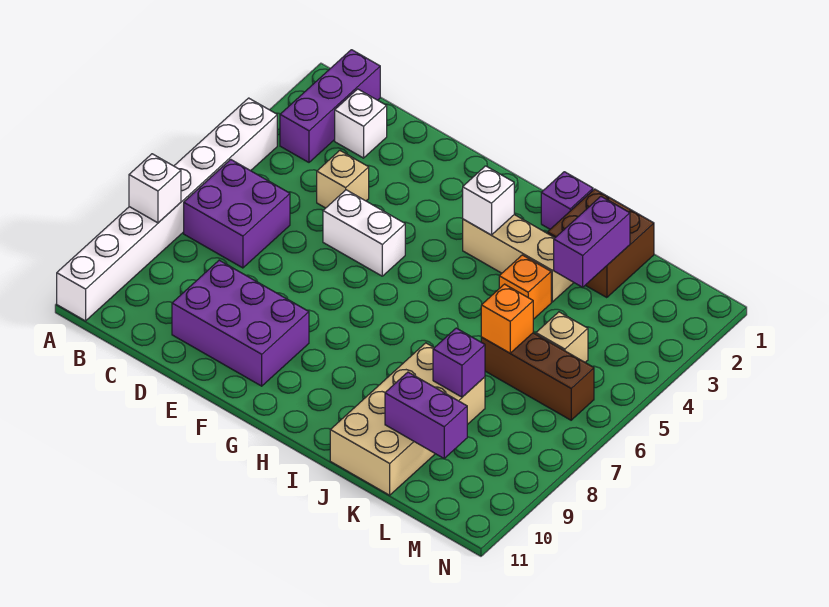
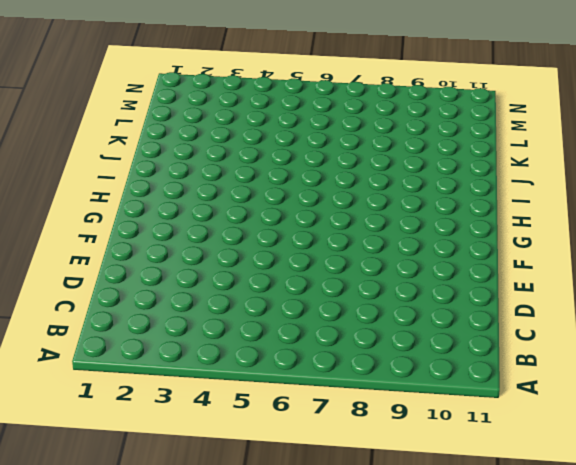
none -> white 1x8 brick [57,98,277,321]
none -> purple 1x3 brick [280,50,380,162]
none -> purple 2x2 brick [184,160,290,268]

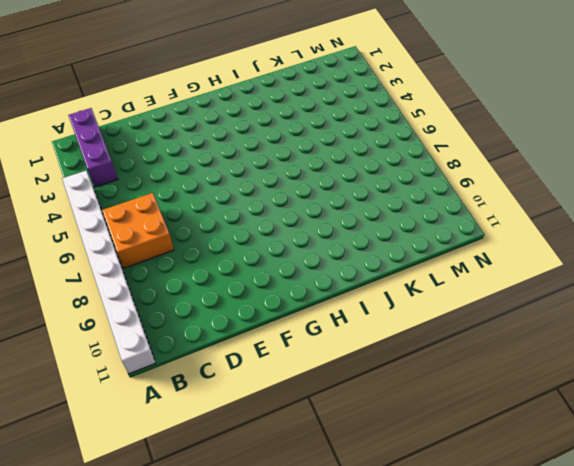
orange 2x2 brick [102,193,174,268] -> purple 2x2 brick [184,160,290,268]
none -> white 1x1 brick [335,89,387,158]
none -> tan 1x1 brick [317,151,369,208]
none -> purple 2x3 brick [172,260,309,386]

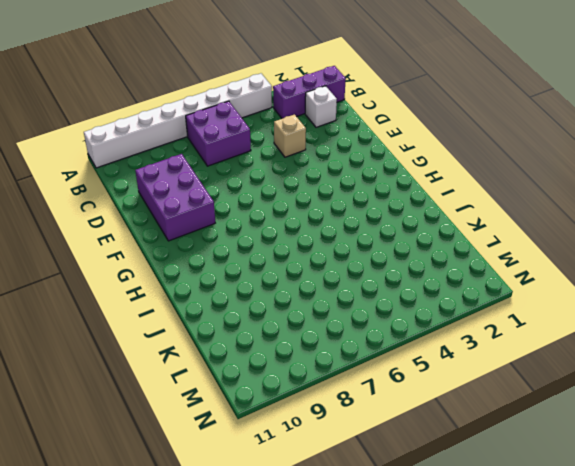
none -> white 1x2 brick [323,190,405,276]
none -> tan 1x3 brick [463,215,574,302]
none -> purple 1x1 brick [541,172,593,229]

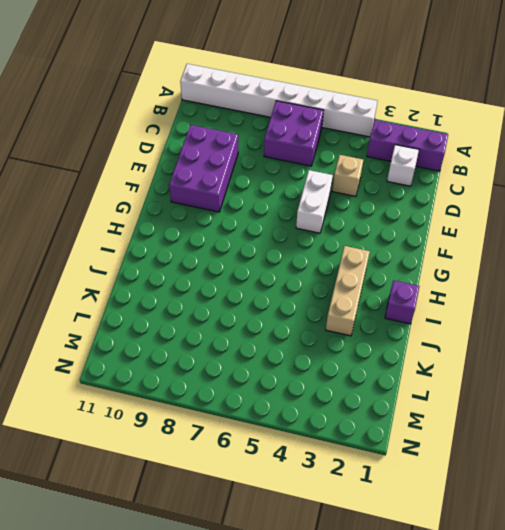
none -> brown 2x2 brick [548,189,654,298]
none -> orange 1x1 brick [499,255,551,319]
none -> tan 2x4 brick [330,343,485,495]

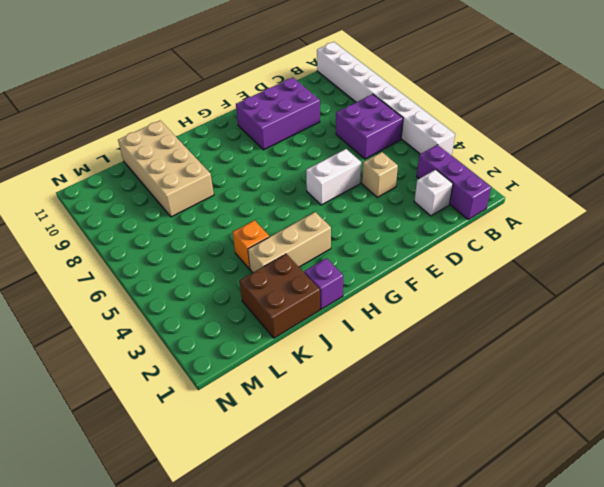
none -> brown 1x3 brick [481,333,594,420]
none -> tan 1x1 brick [536,312,588,362]
none -> white 1x1 brick [129,154,181,223]

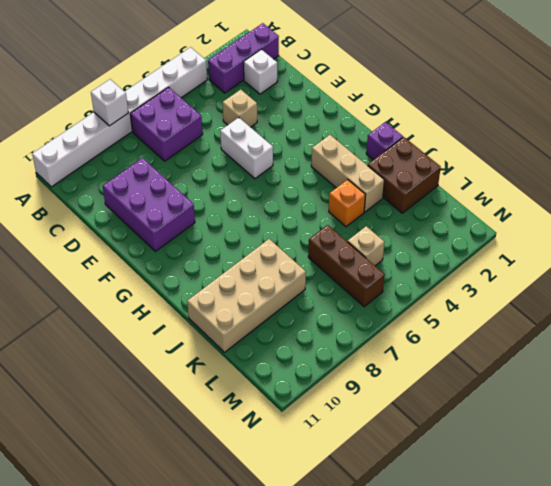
none -> white 1x1 brick [463,166,514,235]
none -> purple 1x2 brick [554,197,630,287]
none -> orange 1x1 brick [481,284,533,353]

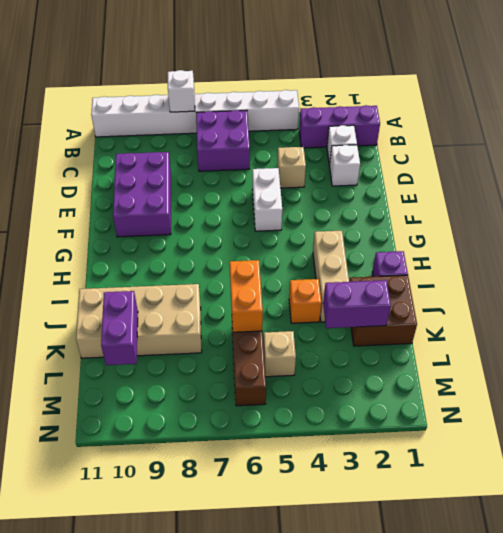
white 1x1 brick [329,145,360,186] -> white 1x1 brick moved to [463,166,514,235]
orange 1x2 brick [230,260,263,332] -> orange 1x1 brick [481,284,533,353]
none -> purple 1x1 brick [433,328,485,397]

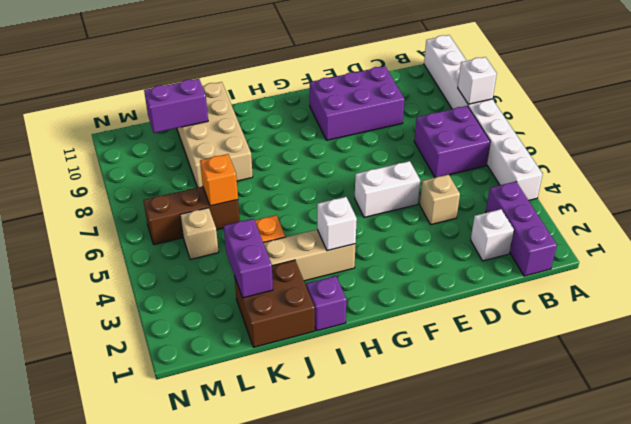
none -> purple 1x1 brick [433,328,485,397]

